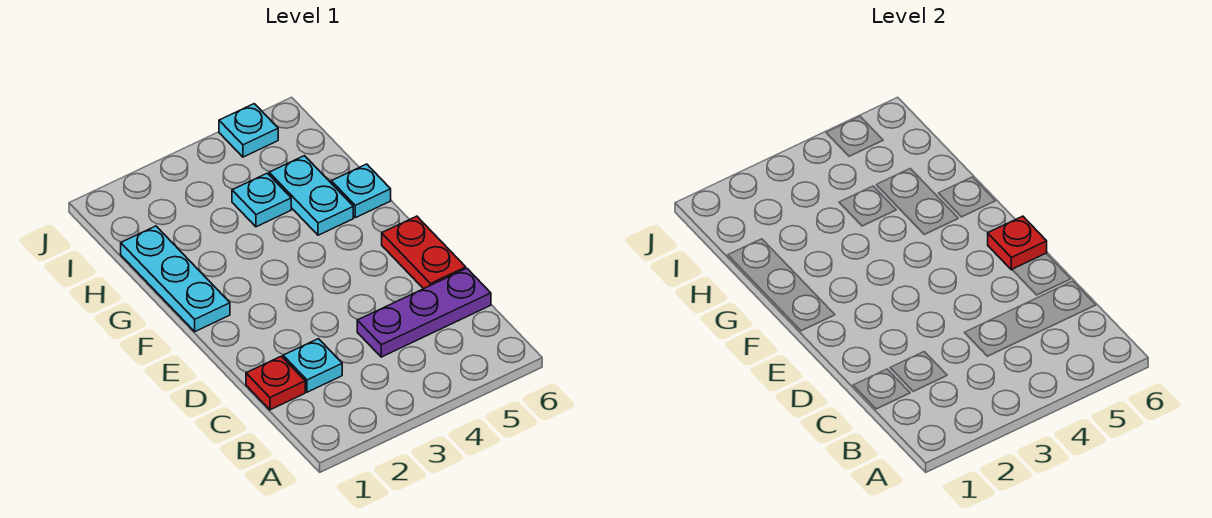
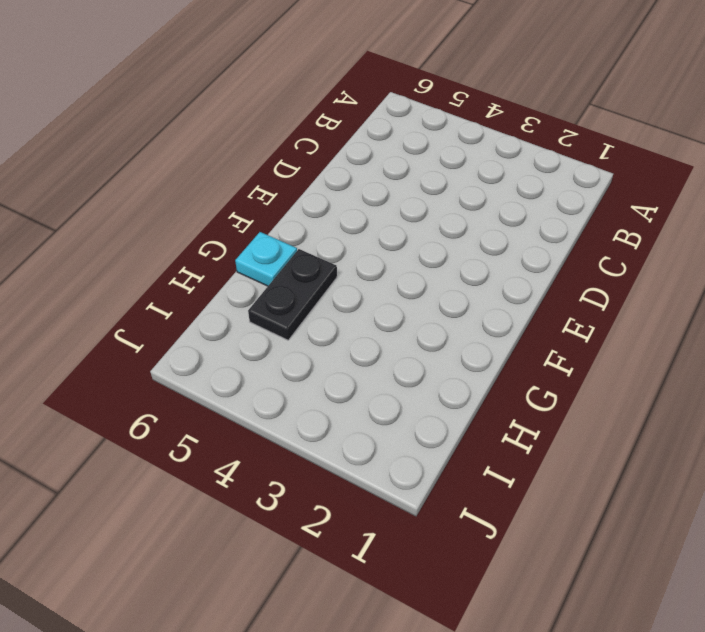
black 1x2 plate [248,249,337,340] -> cyan 1x2 plate [269,156,353,235]
none -> red 1x1 plate [246,356,305,410]
none -> cyan 1x1 plate [283,339,342,392]

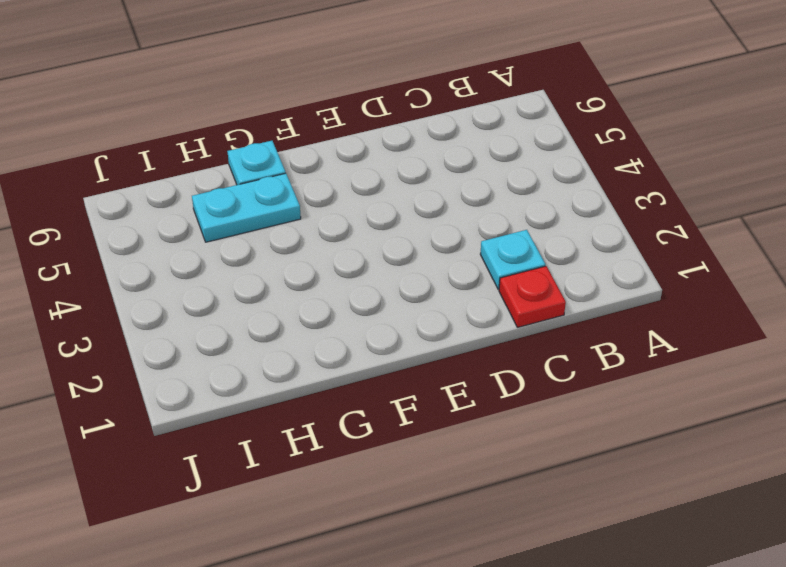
none -> purple 1x3 plate [357,268,491,357]
none -> red 1x2 plate [382,216,466,289]

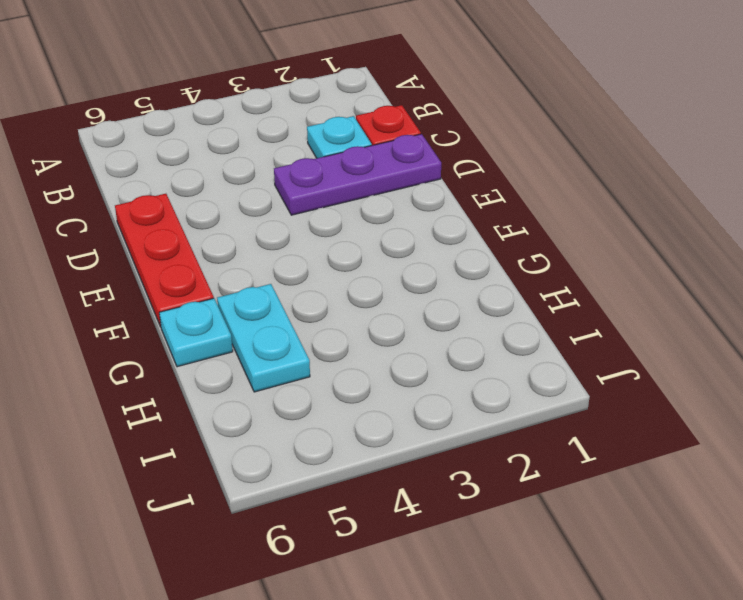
purple 1x3 plate [274,134,441,215] -> purple 1x3 plate moved to [357,268,491,357]
red 1x3 plate [115,194,214,327] -> red 1x2 plate [382,216,466,289]
none -> cyan 1x3 plate [121,226,230,332]
none -> cyan 1x1 plate [232,173,291,227]

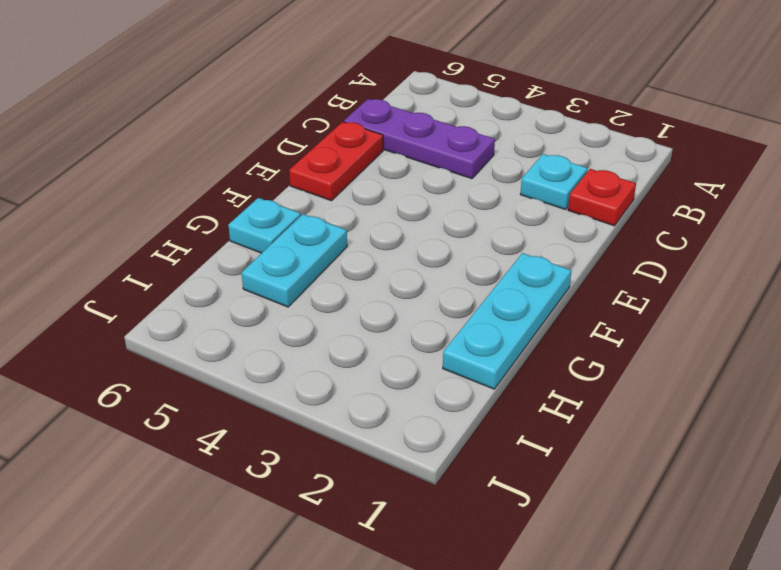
none -> cyan 1x1 plate [232,173,291,227]
none -> cyan 1x1 plate [219,104,278,157]

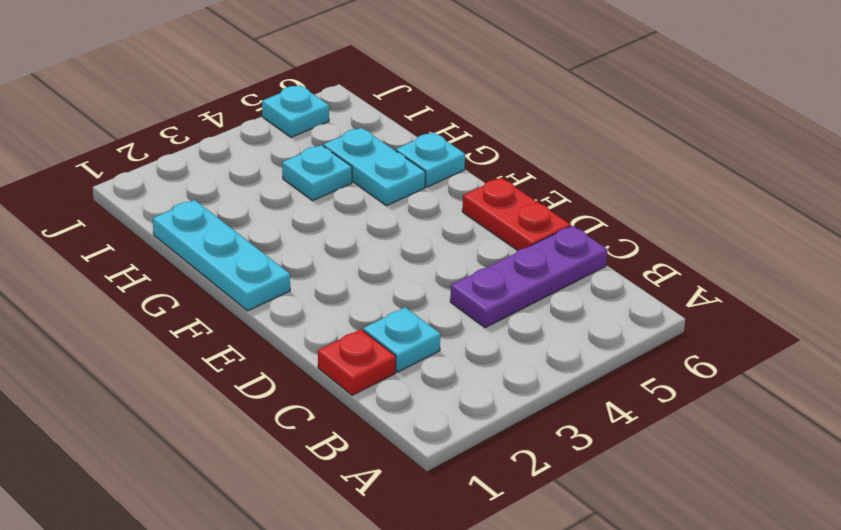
none -> red 1x1 plate [988,216,1047,270]

